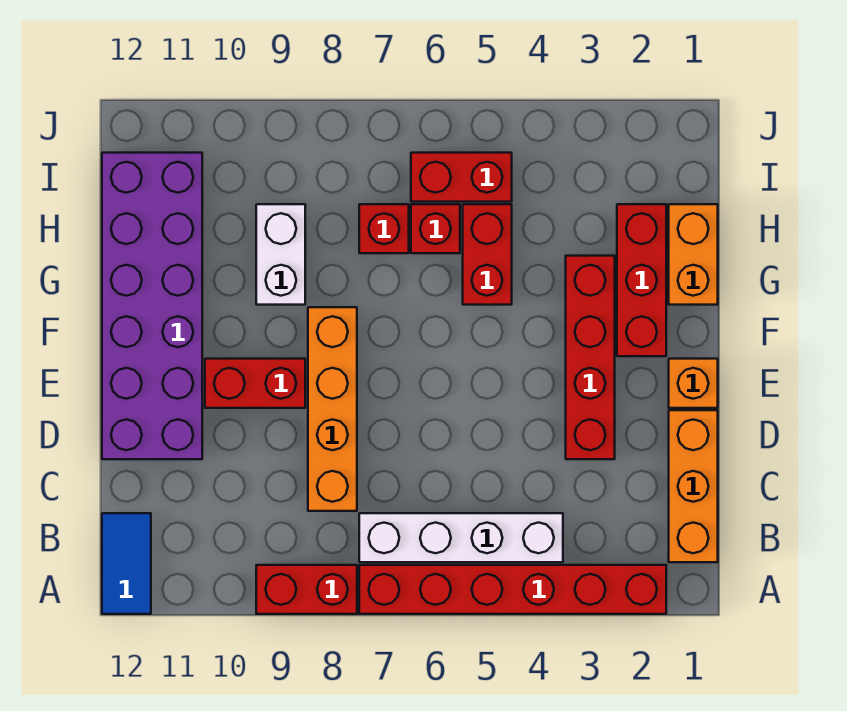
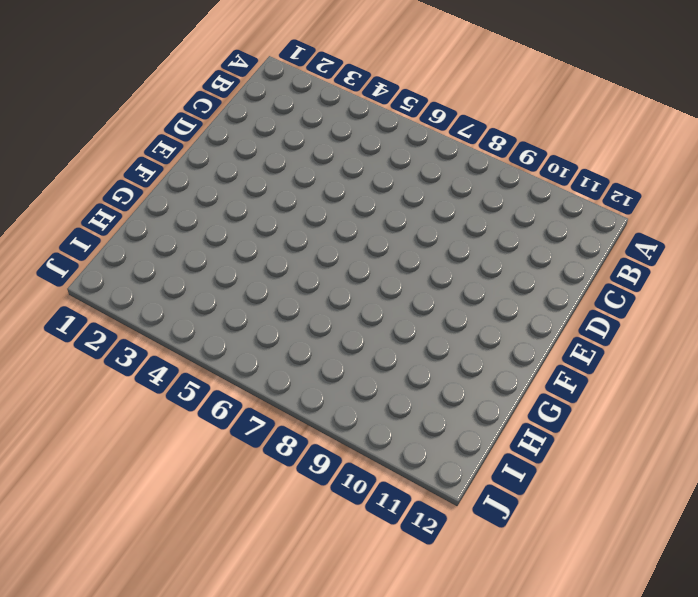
none -> red 1x6 brick [359,565,666,614]
none -> red 1x2 brick [256,565,357,614]
none -> blue 1x2 tile [102,513,151,614]

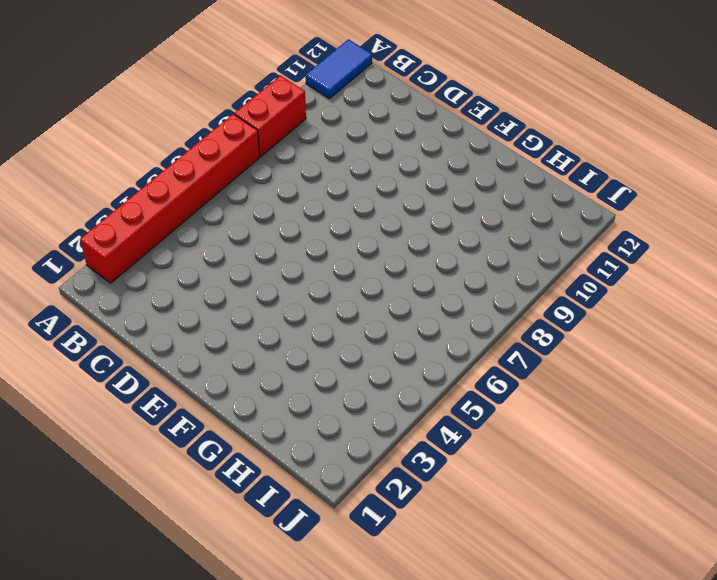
blue 1x2 tile [306,39,372,99] -> blue 1x2 tile turned to [102,513,151,614]
none -> orange 1x3 brick [669,410,718,562]
none -> white 1x4 brick [359,513,563,562]
none -> orange 1x4 brick [308,307,357,511]

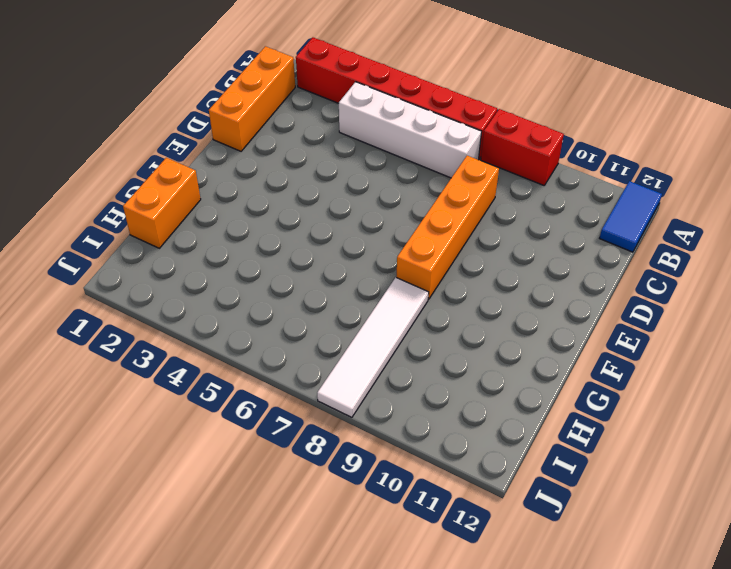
white 1x4 tile [317,278,429,417] -> none
none -> red 1x4 brick [566,256,615,459]
none -> purple 2x6 brick [102,153,202,459]
none -> orange 1x1 brick [669,359,718,408]

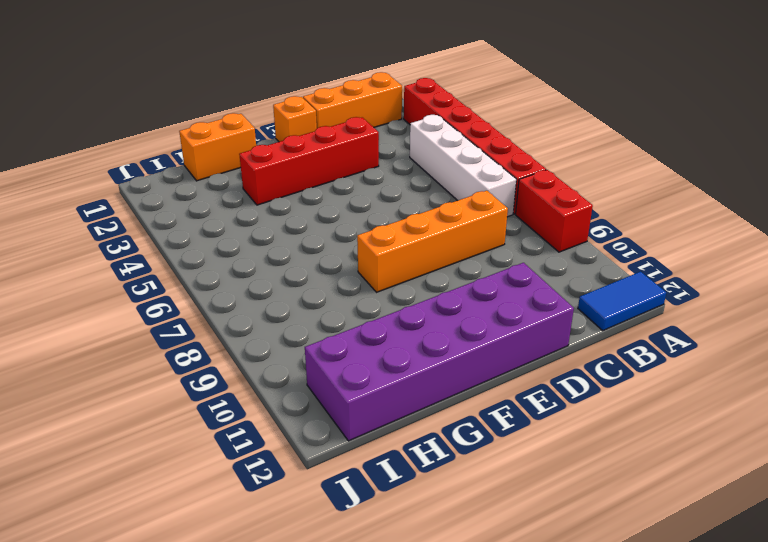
none -> red 1x2 brick [205,359,305,408]
none -> red 1x3 brick [617,204,666,356]
none -> red 1x2 brick [463,204,512,305]

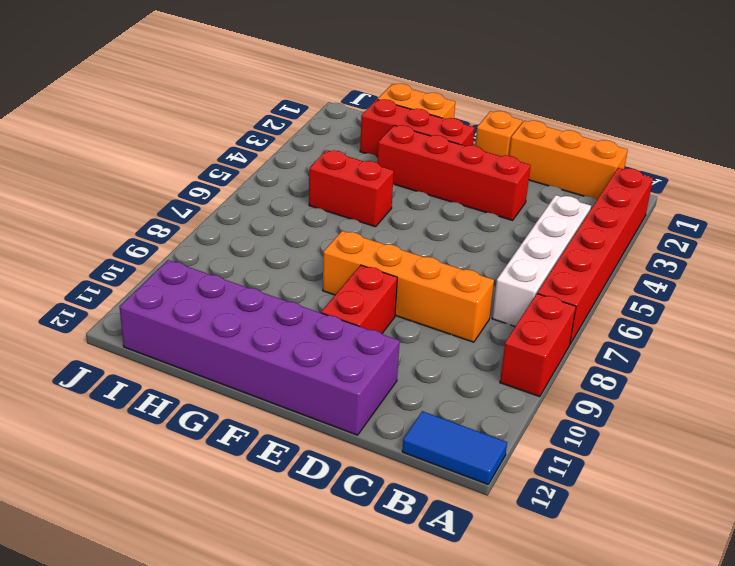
none -> white 1x2 brick [256,204,305,305]
none -> red 1x1 brick [411,204,460,253]
none -> red 1x1 brick [359,204,409,253]

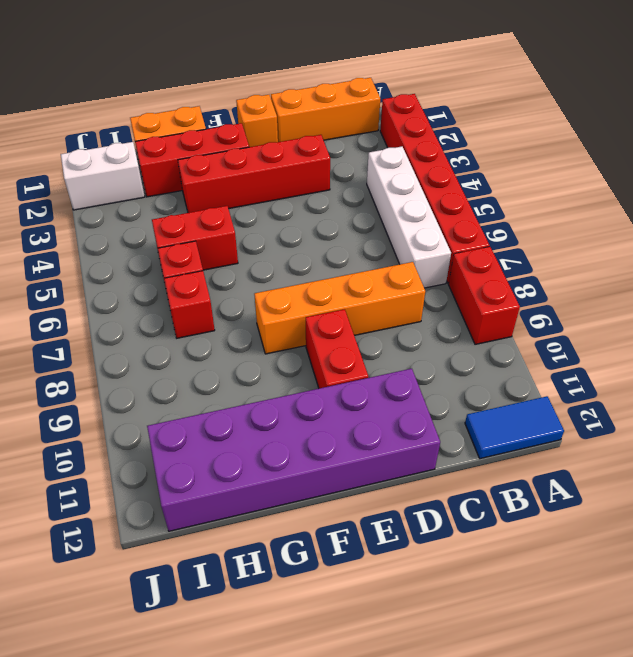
white 1x2 brick [61,142,145,210] -> white 1x2 brick moved to [256,204,305,305]
none -> red 1x2 brick [411,153,512,202]

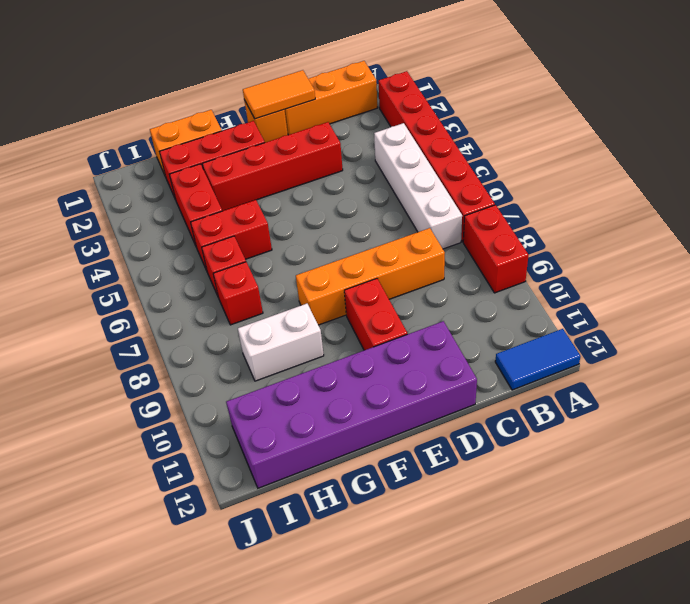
orange 1x2 tile [243,70,315,119] -> none
red 1x2 brick [169,164,222,246] -> red 1x2 brick moved to [411,153,512,202]

